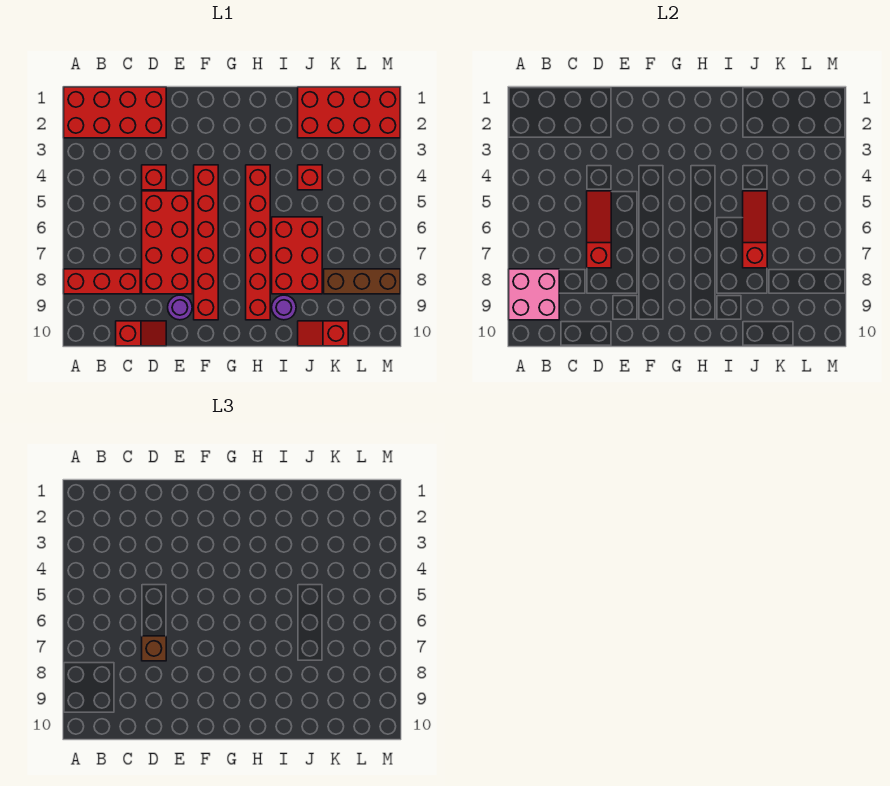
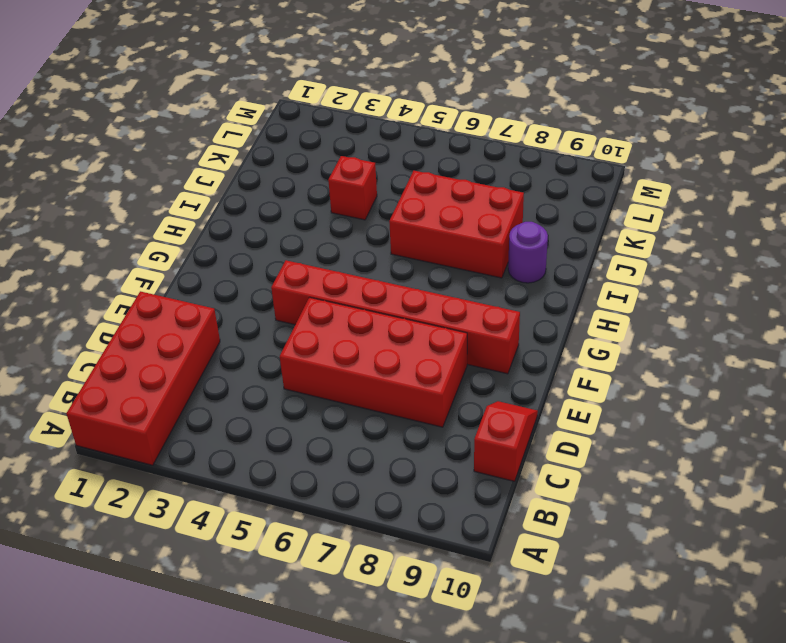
none -> red 1x3 brick [64,269,140,294]
none -> red 1x1 brick [142,165,166,190]
none -> purple 1x1 round brick [168,295,192,320]

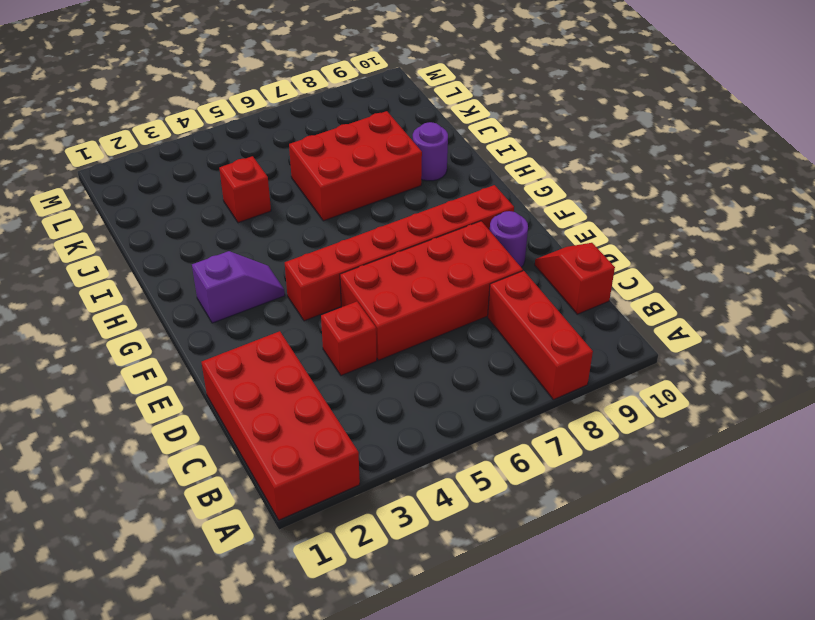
purple 1x2 slope [192,251,285,323] -> none
none -> red 1x6 brick [246,165,270,320]
none -> red 2x4 brick [298,87,400,138]
none -> red 1x2 slope [298,321,348,346]

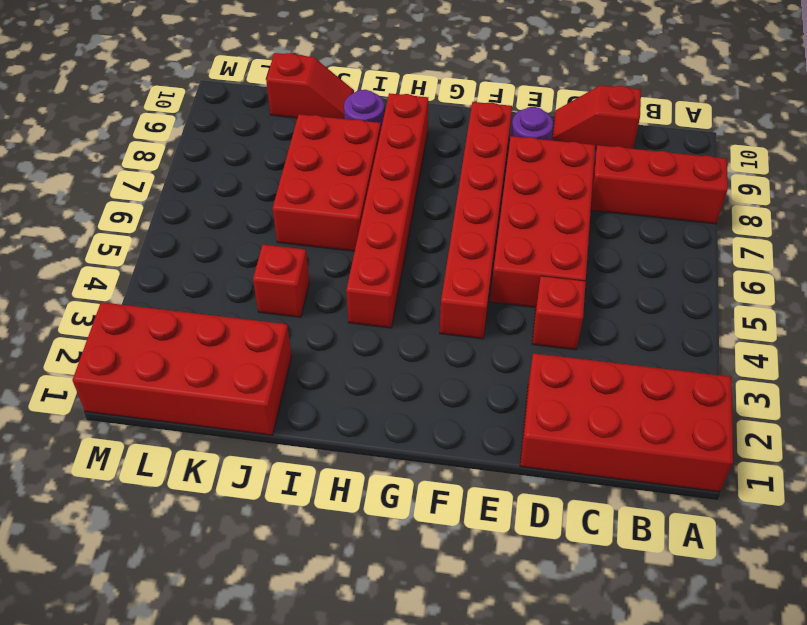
none -> brown 1x3 brick [324,269,400,294]
none -> pink 2x2 brick [509,269,559,320]
none -> red 1x3 slope [587,191,611,268]

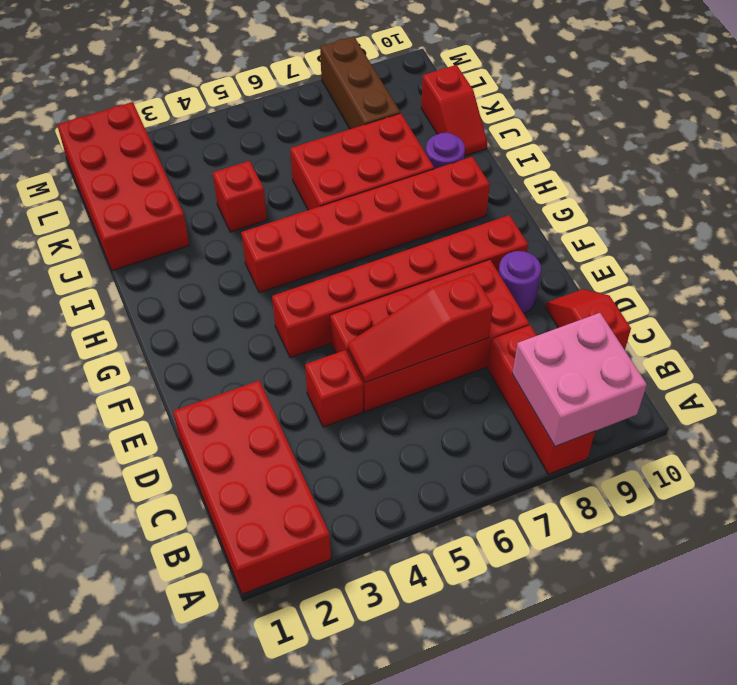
none -> red 1x3 slope [743,191,767,268]
none -> brown 1x1 brick [142,636,166,661]

